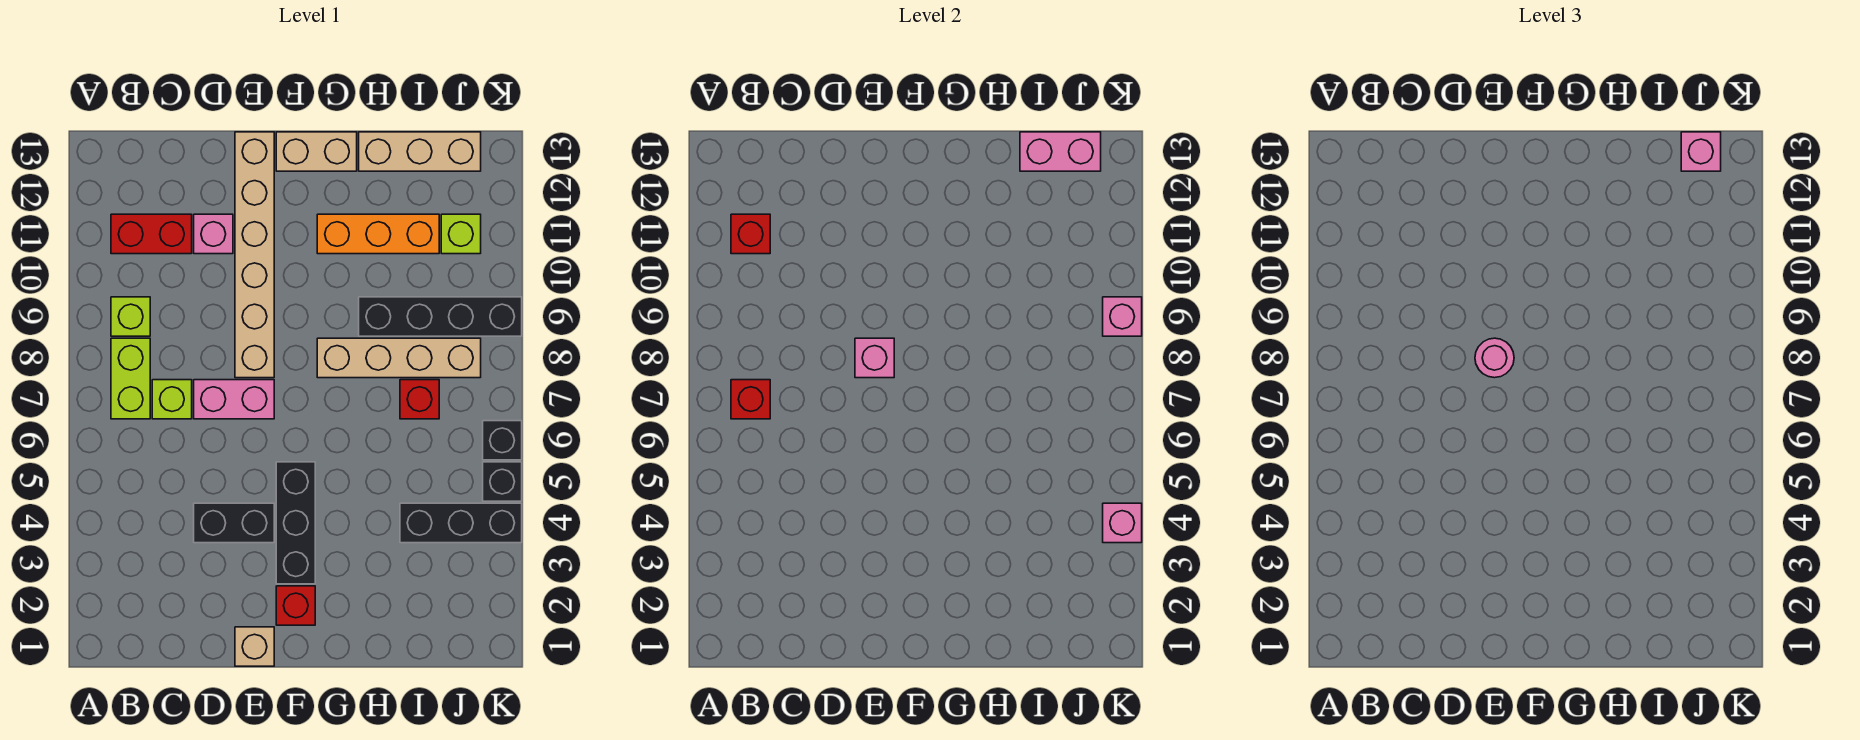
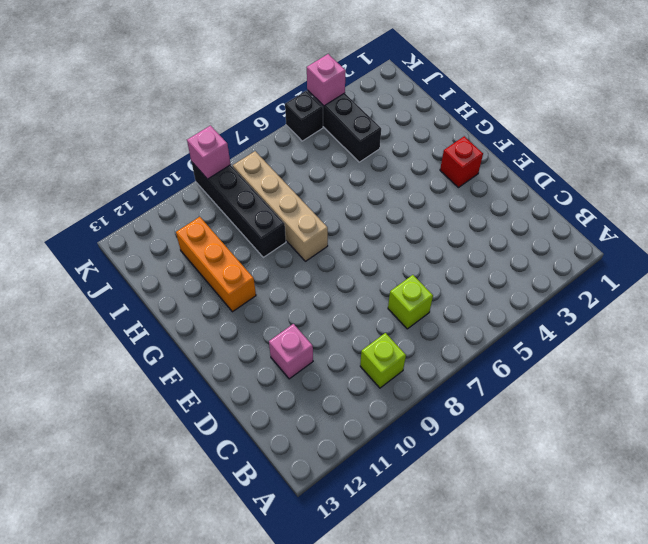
none -> lime 1x2 brick [111,338,150,419]
none -> red 1x2 brick [111,214,192,254]
none -> black 1x2 brick [194,503,274,543]

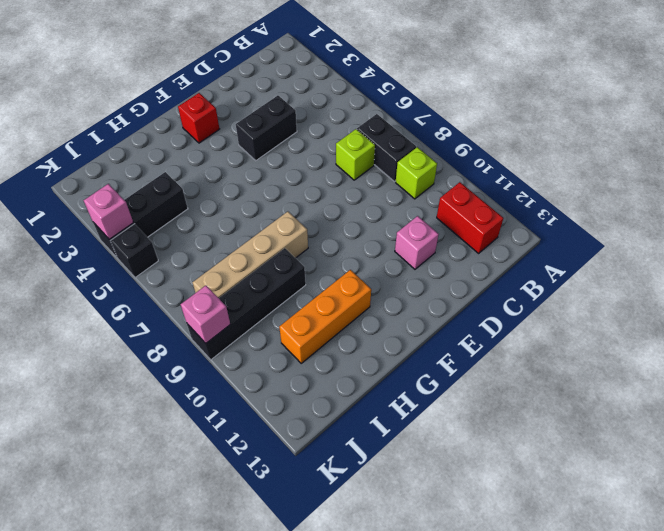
black 1x2 brick [357,114,416,182] -> lime 1x2 brick [111,338,150,419]
red 1x2 brick [437,182,503,253] -> red 1x2 brick turned to [111,214,192,254]
none -> pink 1x2 brick [194,380,274,419]
none -> tan 1x1 brick [235,627,274,666]
none -> tan 1x6 brick [235,132,274,378]

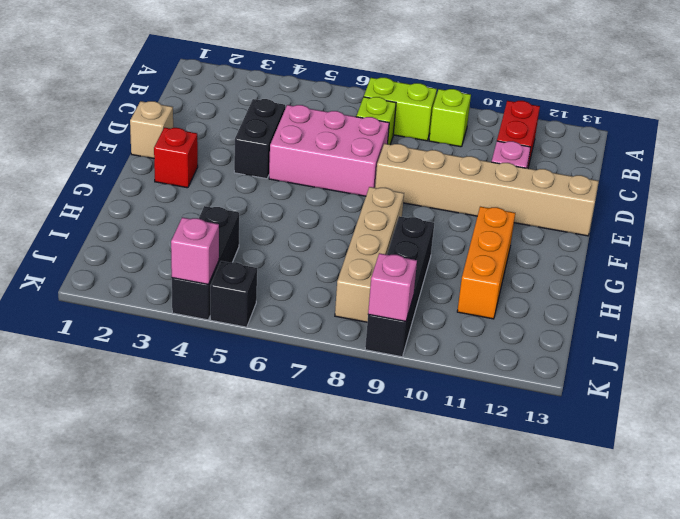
pink 2x3 brick [269,105,389,196] -> pink 1x2 brick [194,380,274,419]
none -> black 1x3 brick [276,462,315,584]
none -> tan 1x2 brick [276,132,357,171]
none -> tan 1x3 brick [359,132,481,171]

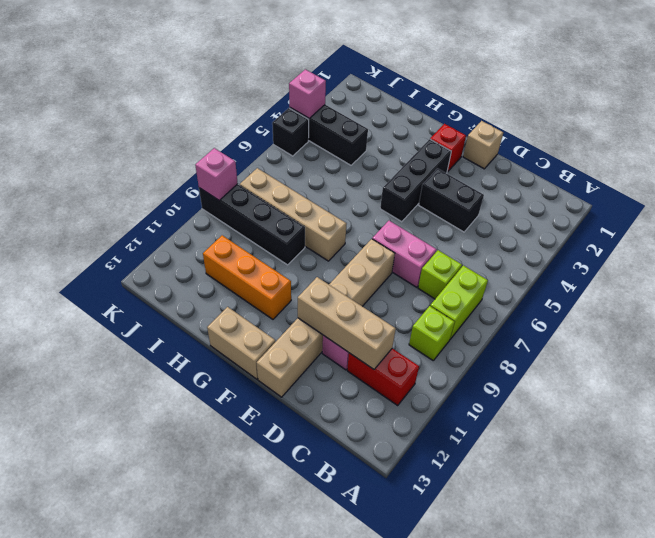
tan 1x3 brick [298,277,396,369] -> tan 1x3 brick moved to [359,132,481,171]
none -> red 1x1 brick [400,380,439,419]
none -> lime 1x1 brick [441,214,481,254]
none -> black 1x1 brick [483,421,522,460]

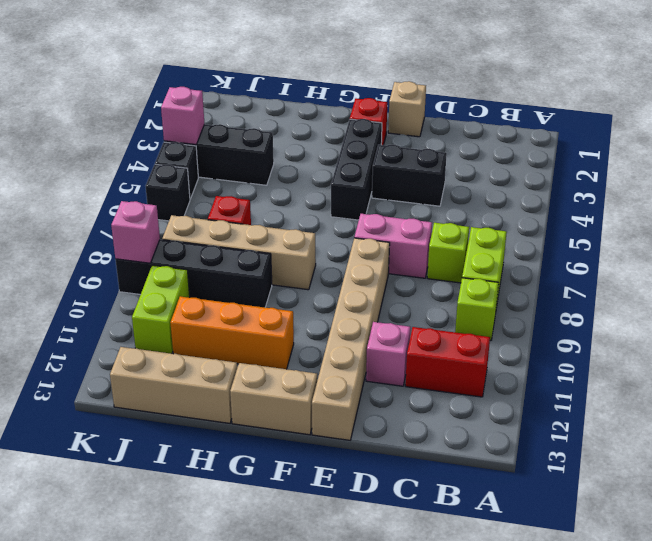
lime 1x2 brick [132,265,190,354] -> lime 1x1 brick [441,214,481,254]
none -> red 1x1 brick [731,380,770,419]
none -> red 1x1 brick [731,214,770,254]
none -> pink 1x1 brick [855,338,894,378]

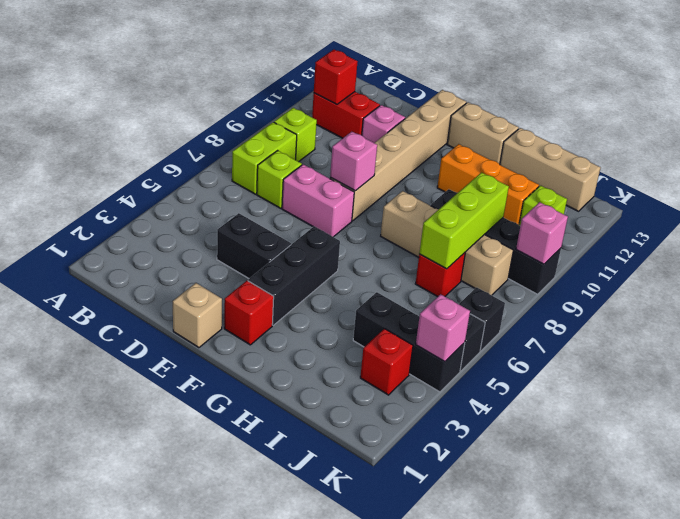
lime 1x3 brick [419,172,509,269] -> none
red 1x1 brick [360,329,413,395] -> red 1x1 brick moved to [731,380,770,419]
none -> pink 1x2 brick [1020,132,1101,171]
none -> pink 1x1 round brick [1475,338,1514,378]
none -> pink 1x1 brick [1681,132,1721,171]

